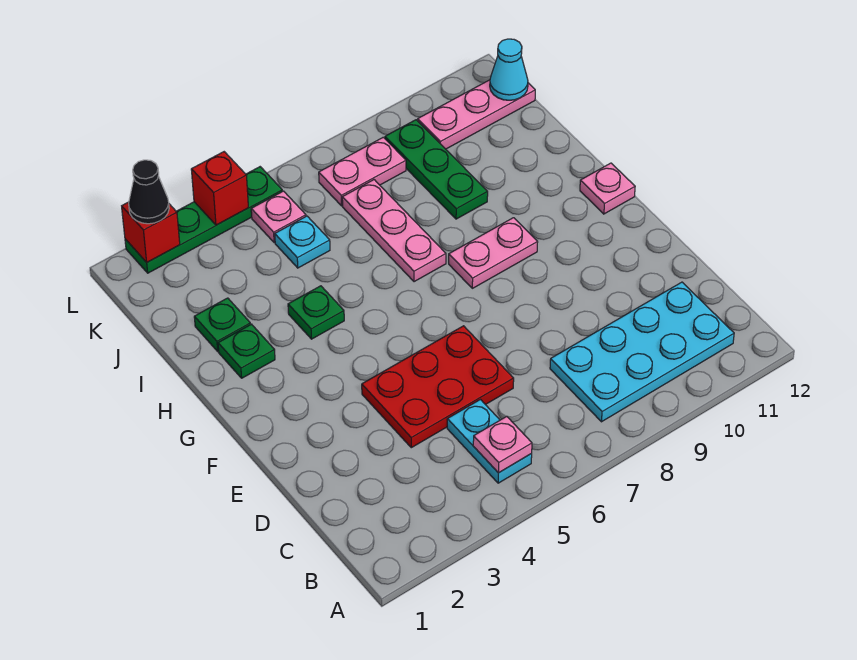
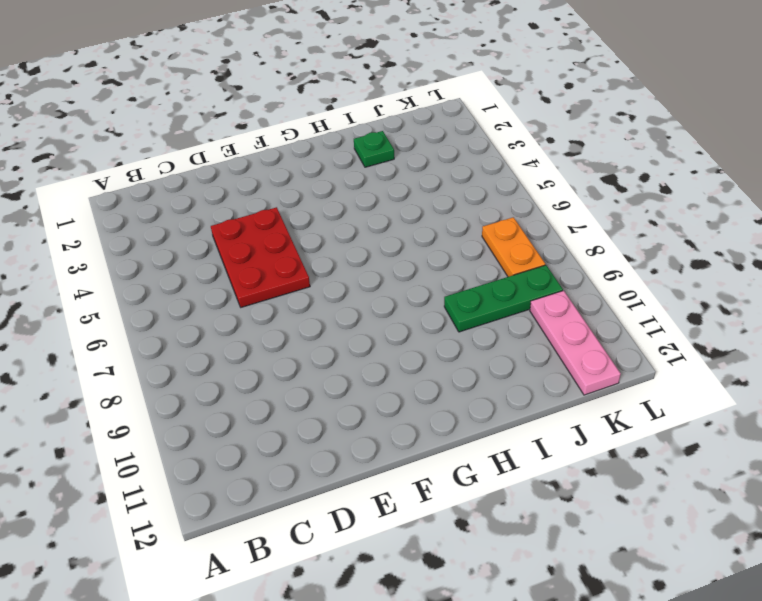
orange 1x2 plate [482,217,545,277] -> pink 1x2 plate [319,137,406,206]
none -> cyan 1x2 plate [447,400,532,483]
none -> cyan 2x4 plate [550,282,734,422]
none -> pink 1x2 plate [449,218,538,288]

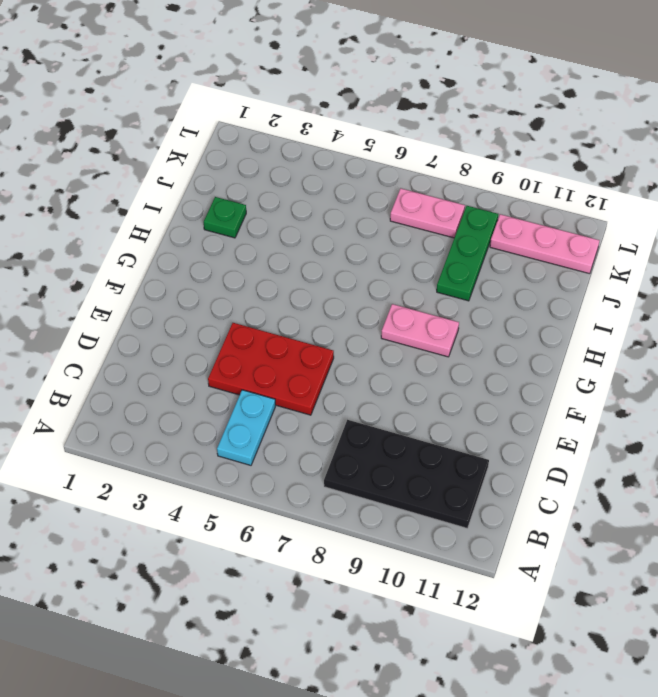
black 2x4 plate [324,420,489,528] -> cyan 2x4 plate [550,282,734,422]
none -> pink 1x1 plate [580,163,635,214]
none -> green 1x1 plate [218,324,275,378]
none -> green 1x1 plate [288,286,344,339]

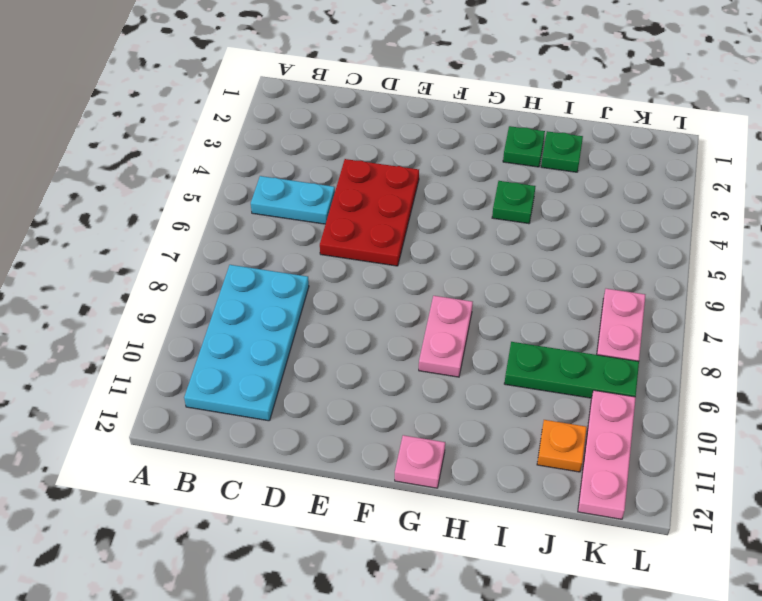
orange 1x1 plate [537,420,587,472] -> none
none -> pink 1x3 plate [342,180,446,282]
none -> cyan 1x1 plate [275,216,330,268]
none -> pink 1x1 plate [251,191,306,243]

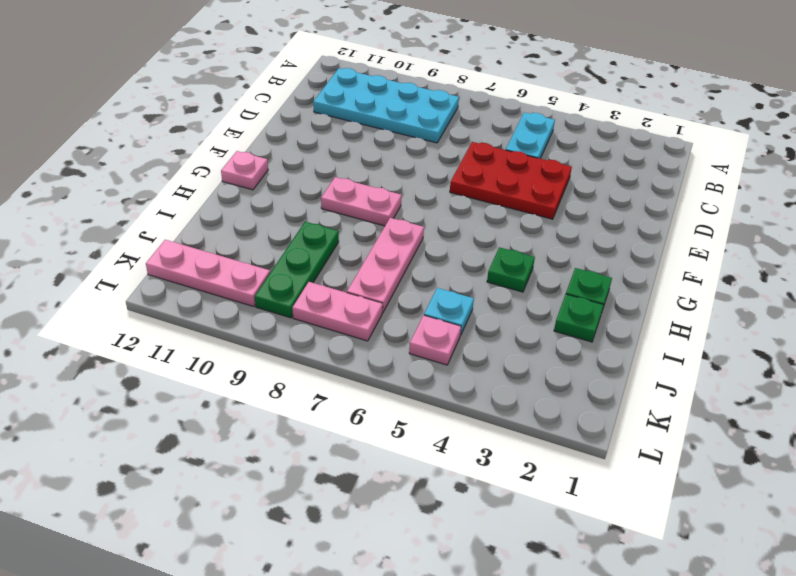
none -> green 1x4 plate [125,167,282,273]
none -> pink 1x1 plate [473,416,532,473]
none -> cyan 1x1 cone [490,39,528,100]

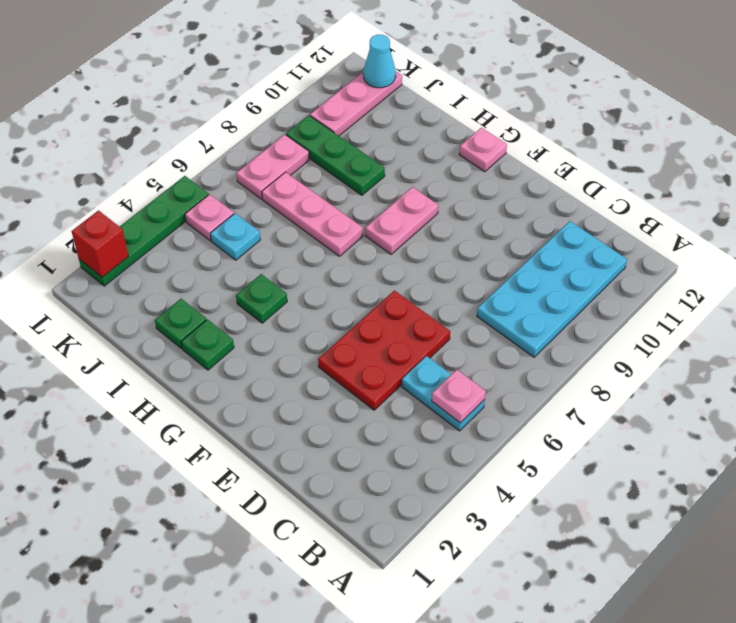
none -> red 1x1 brick [191,152,248,225]
none -> black 1x1 cone [129,160,169,224]

